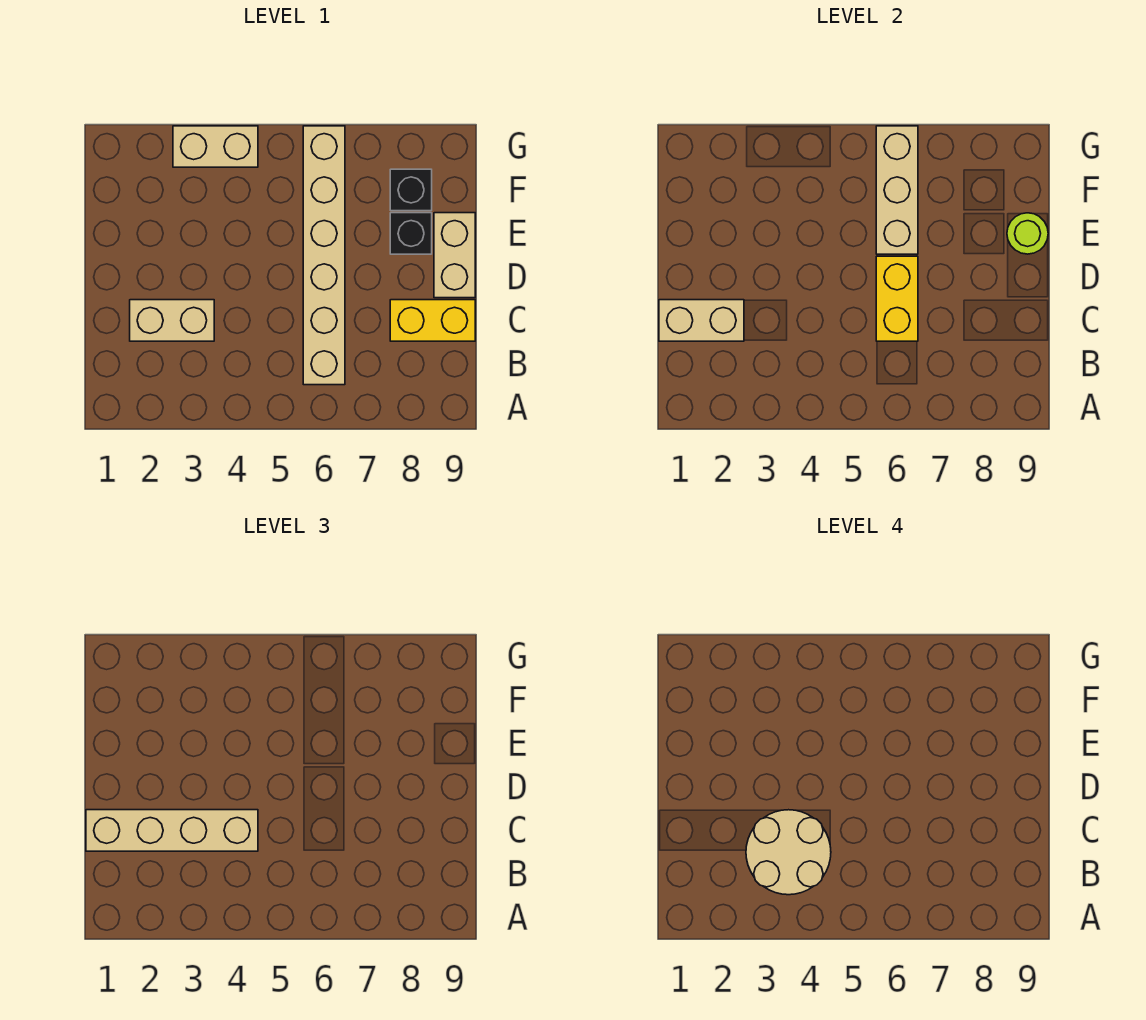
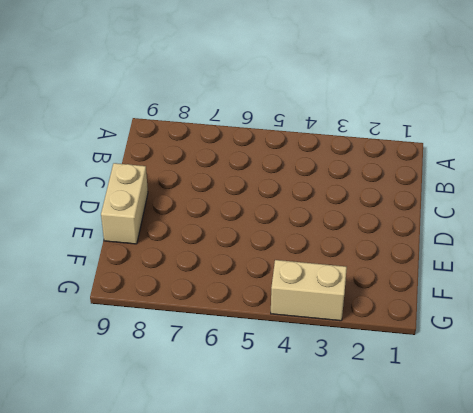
none -> tan 1x6 brick [303,126,345,385]
none -> tan 1x2 brick [130,300,214,341]
none -> yellow 1x2 brick [390,300,475,341]

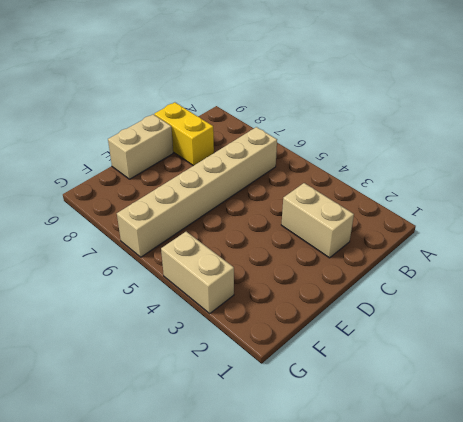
none -> black 1x1 brick [390,213,432,254]
none -> black 1x1 brick [390,169,432,211]
none -> tan 1x2 brick [659,300,744,341]

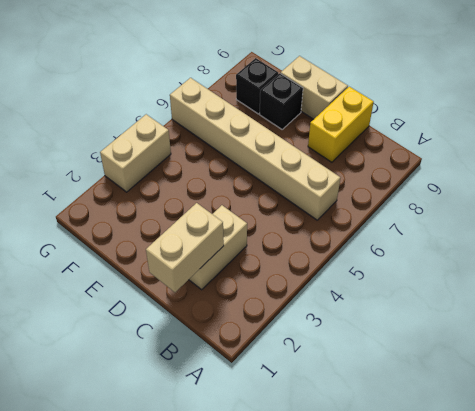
none -> yellow 1x2 brick [876,256,918,341]
none -> tan 1x3 brick [876,126,918,254]
none -> lime 1x1 round brick [1007,213,1048,254]

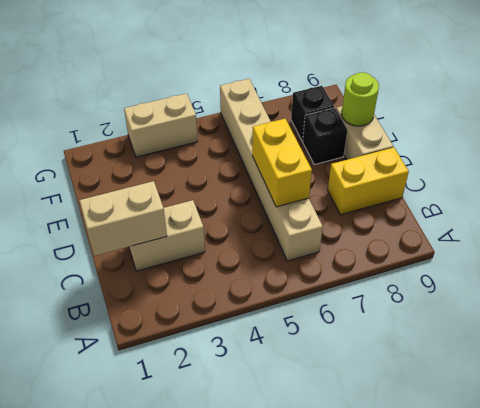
none -> tan 1x3 brick [876,126,918,254]
none -> tan 1x4 brick [86,810,258,851]
none -> tan 2x2 round brick [746,810,831,895]

